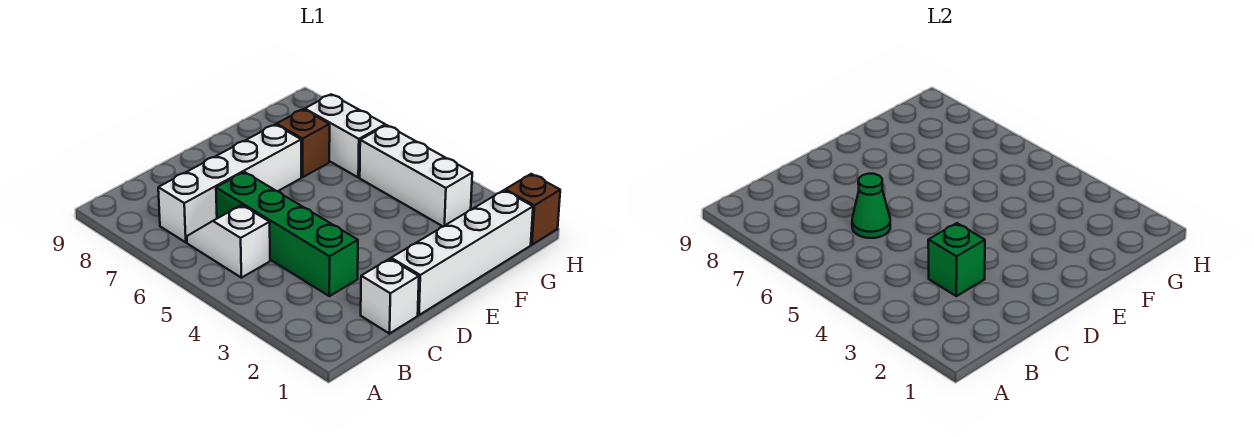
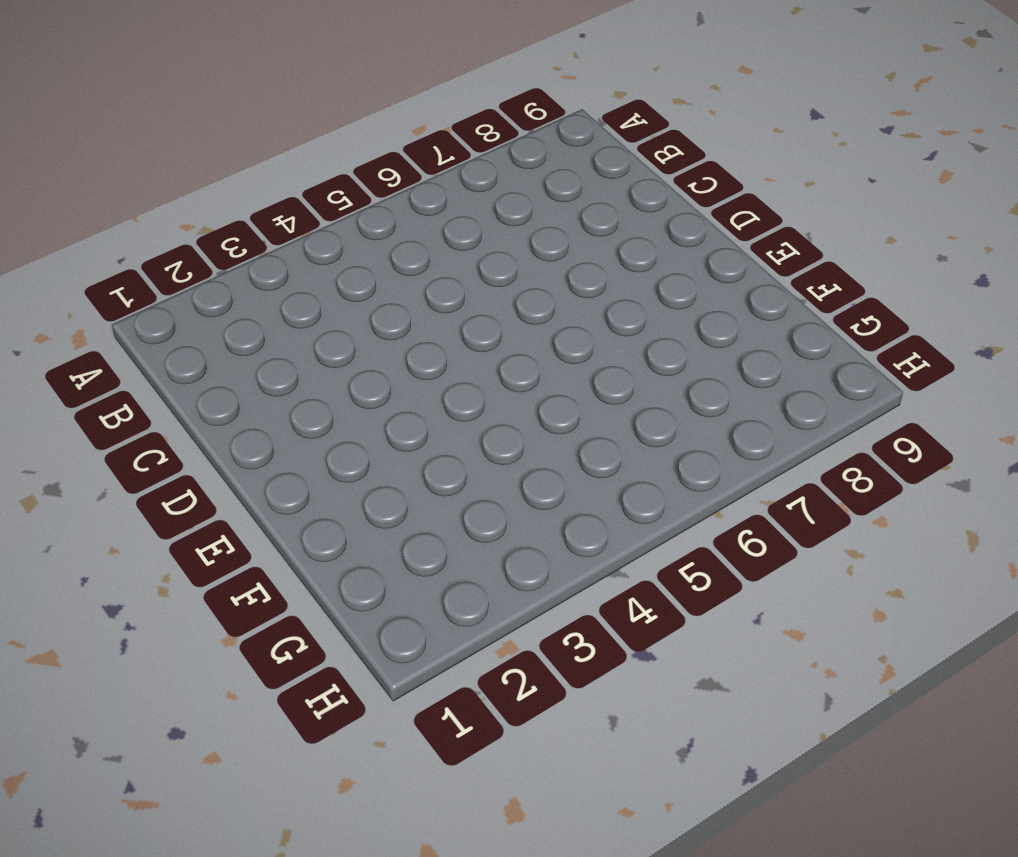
none -> white 1x2 slope [187,205,270,278]
none -> white 1x4 brick [158,125,301,242]

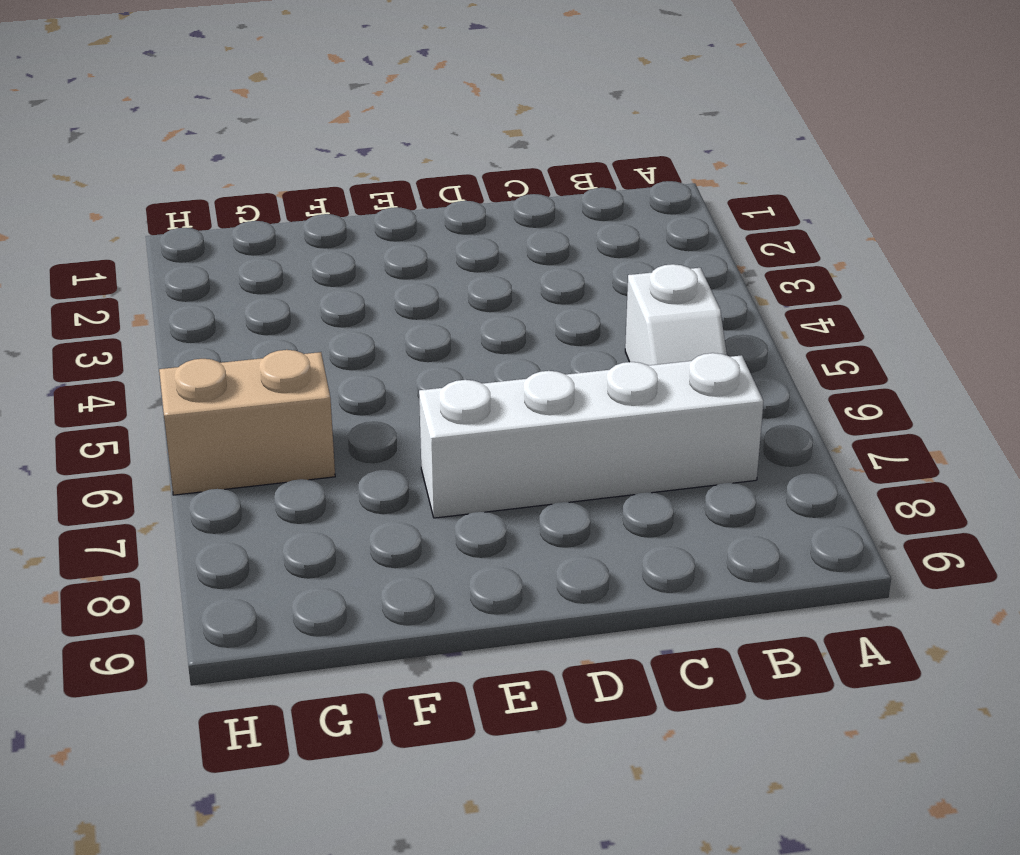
tan 1x2 brick [159,350,335,495] -> white 1x2 brick [305,94,385,178]
none -> white 1x1 brick [361,259,419,334]
none -> green 1x4 brick [216,172,358,296]

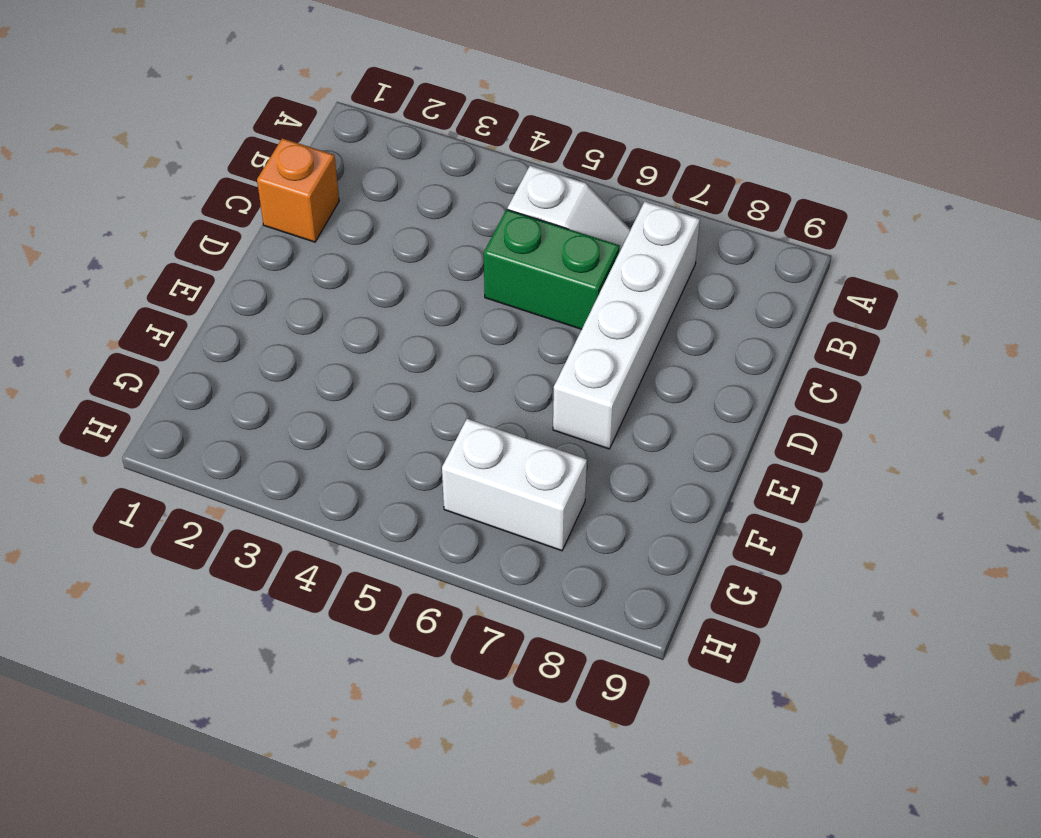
orange 1x1 brick [257,138,339,242] -> white 1x1 brick [361,259,419,334]
green 1x2 brick [484,210,620,329] -> green 1x4 brick [216,172,358,296]
none -> white 1x4 brick [391,190,533,315]
none -> brown 1x1 brick [277,109,330,177]

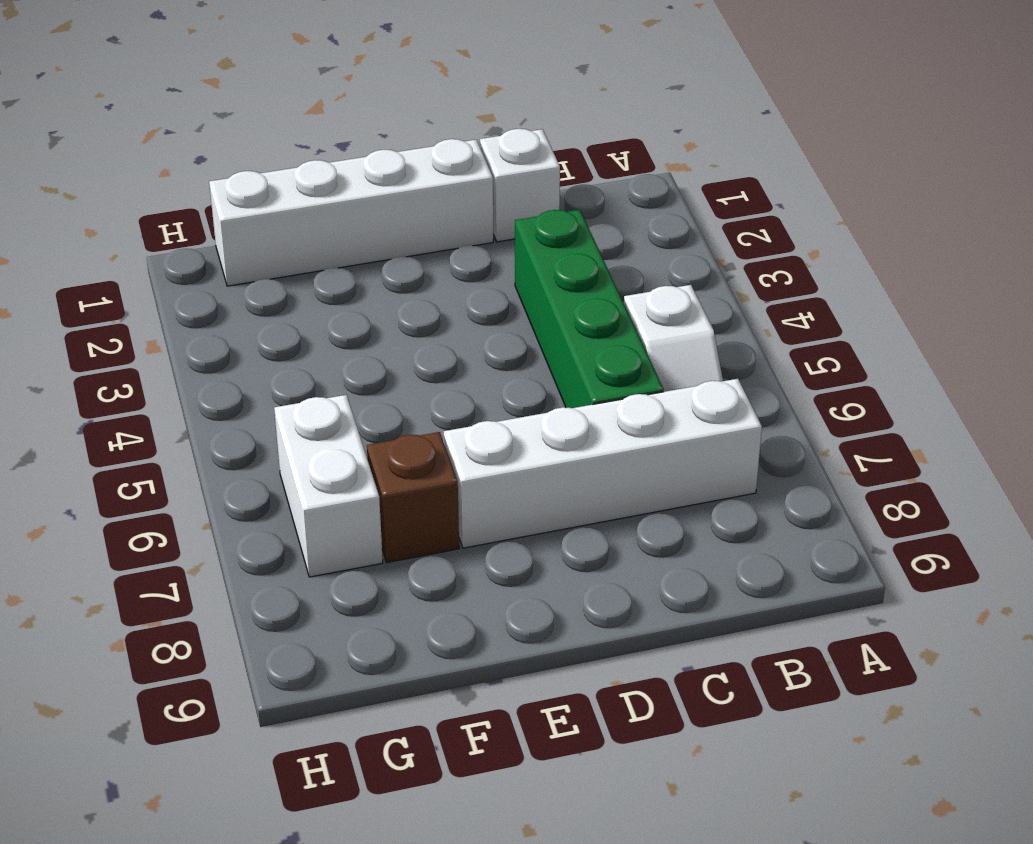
none -> white 1x3 brick [360,125,472,226]
none -> brown 1x1 brick [505,174,560,245]

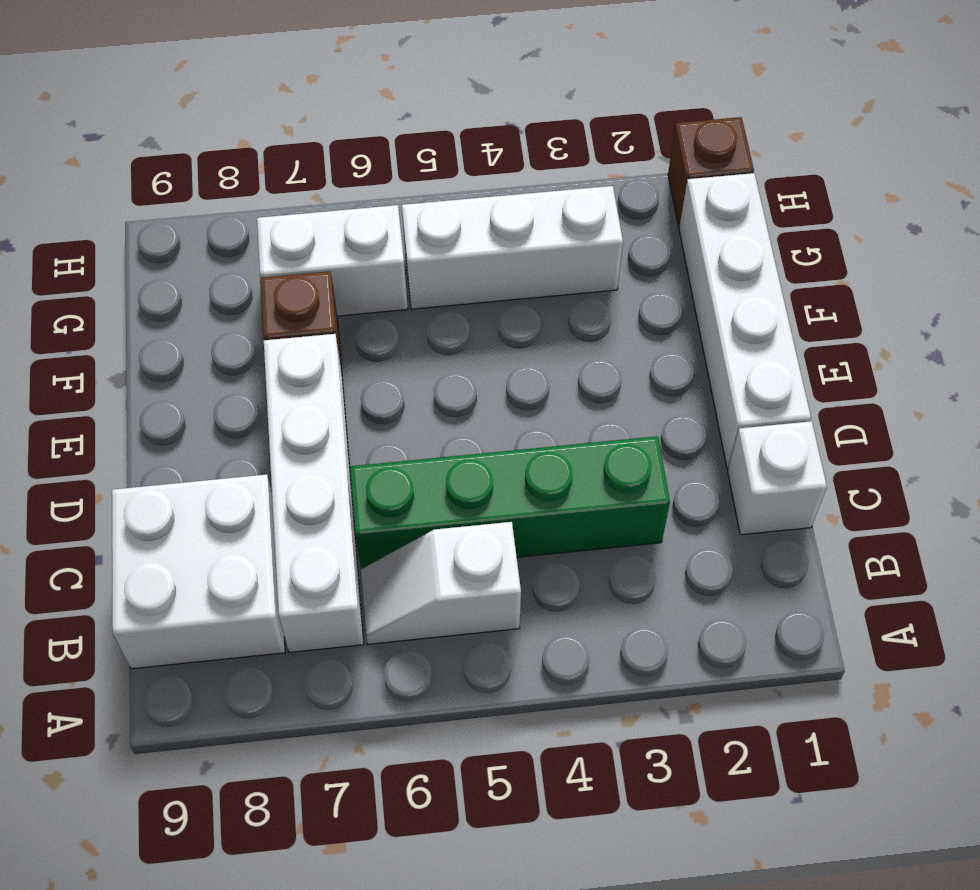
white 2x2 brick [112,474,285,669] -> none
none -> green 1x1 brick [928,223,985,296]
none -> green 1x1 cone [852,174,890,238]

